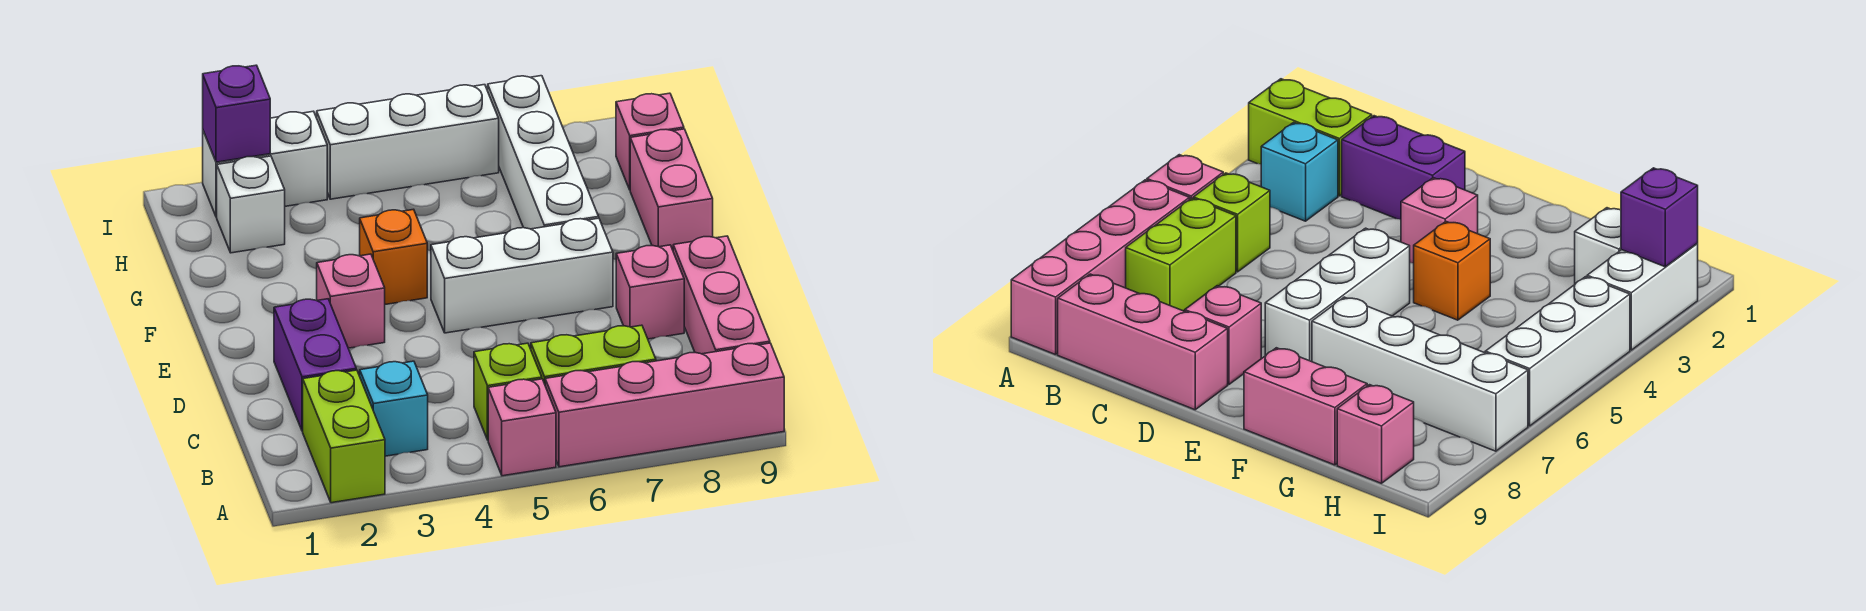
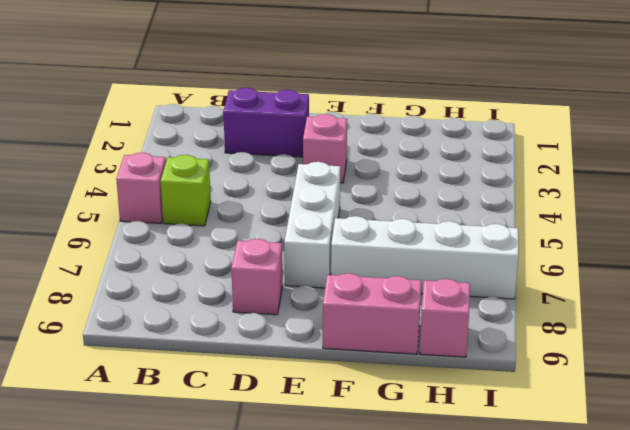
none -> lime 1x2 brick [303,370,385,503]
none -> pink 1x4 brick [545,343,784,467]
none -> cyan 1x1 brick [360,361,428,456]

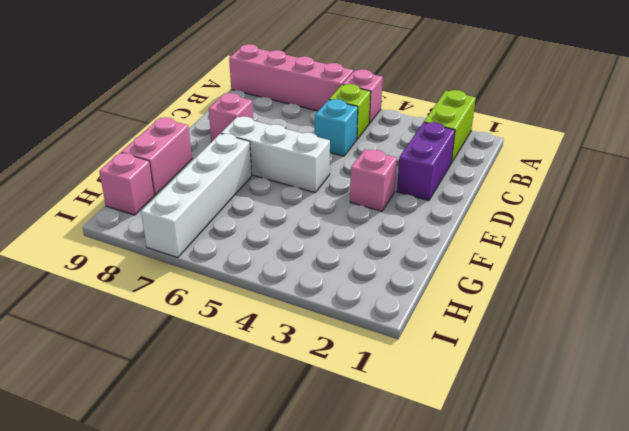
cyan 1x1 brick [315,99,358,156] -> cyan 1x1 brick moved to [360,361,428,456]
none -> lime 1x2 brick [531,325,656,384]
none -> pink 1x3 brick [673,236,770,354]
none -> orange 1x1 brick [360,209,427,304]

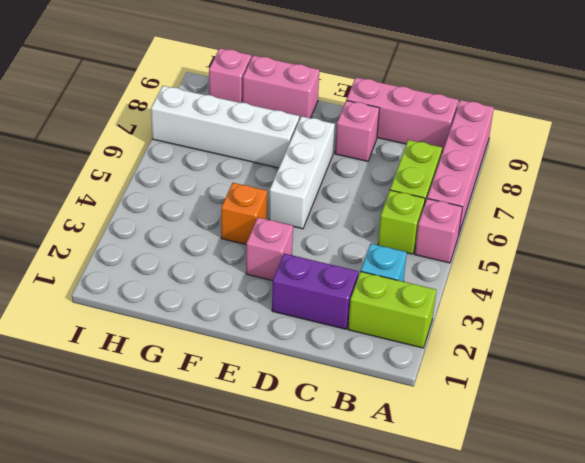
none -> white 1x1 brick [217,156,285,253]
none -> white 1x2 brick [203,111,327,217]
none -> white 1x3 brick [317,85,499,199]

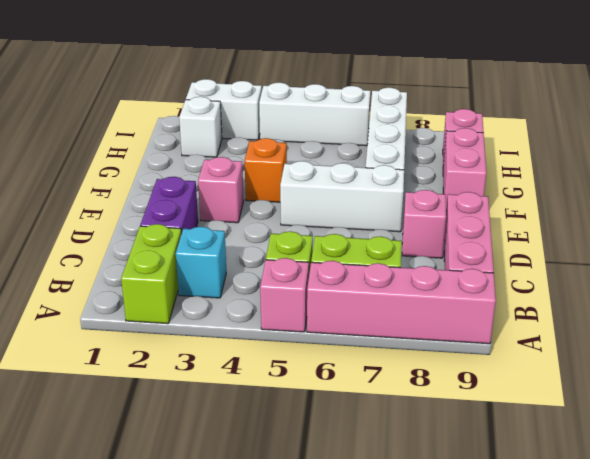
none -> purple 1x1 brick [203,65,270,162]

